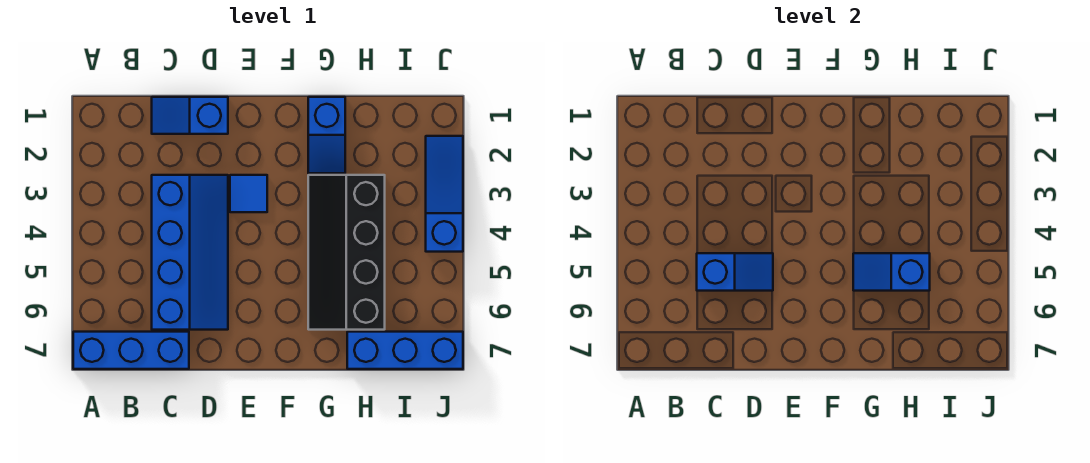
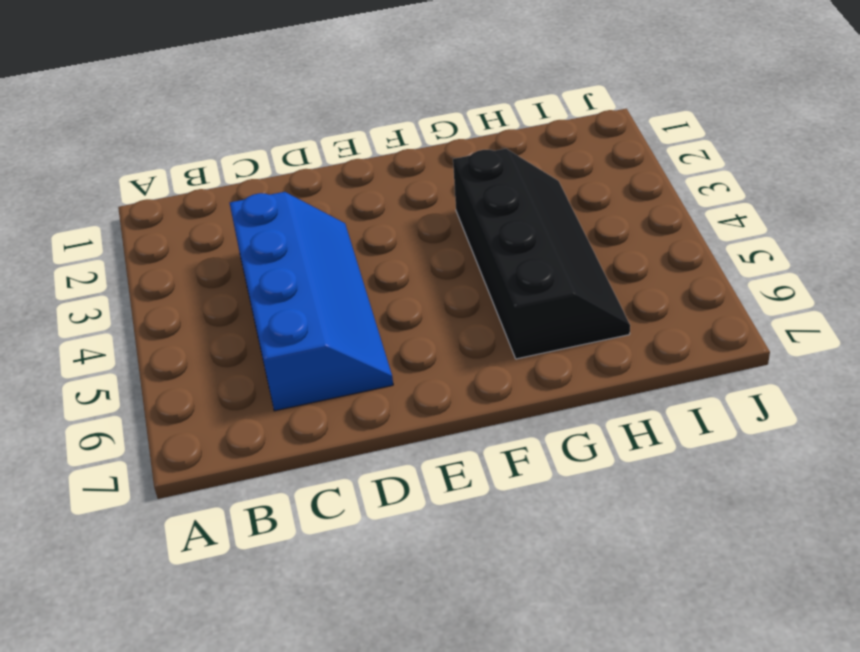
black 2x4 slope [453,149,630,359] -> black 2x4 slope turned to [308,175,385,330]
none -> blue 1x3 brick [73,332,189,369]
none -> blue 1x2 slope [152,97,228,134]

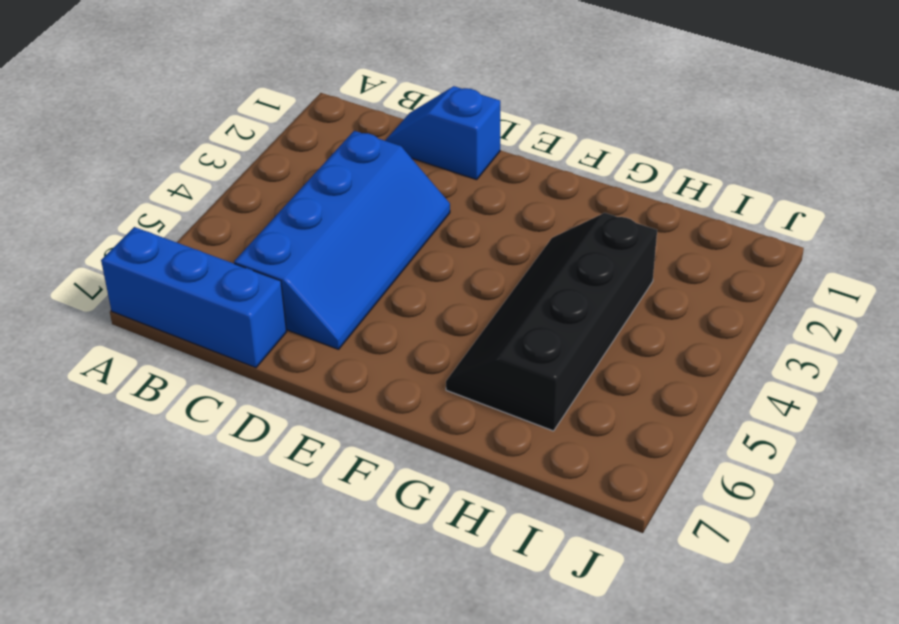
none -> blue 1x1 tile [230,175,267,212]
none -> blue 1x2 slope [308,97,345,173]

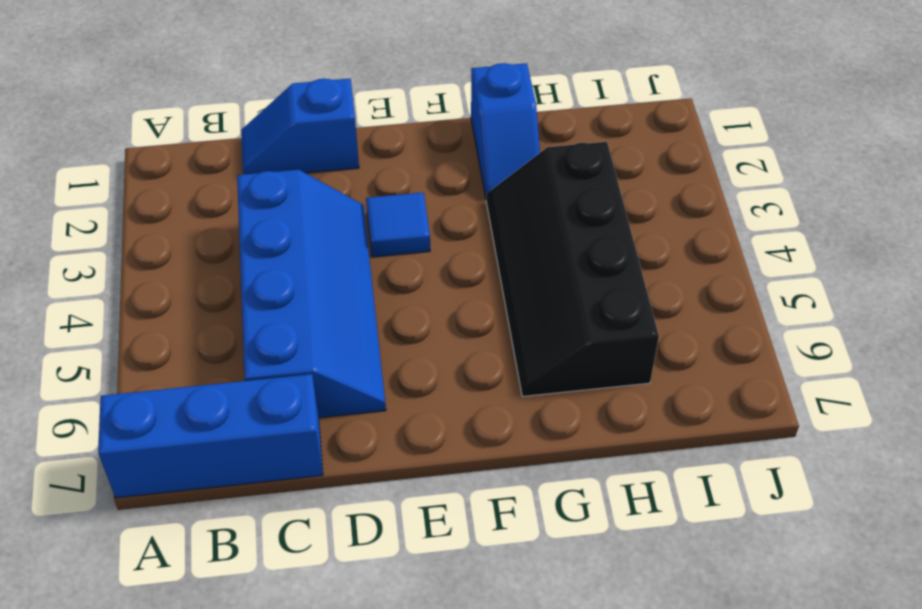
none -> blue 1x3 brick [347,332,463,369]
none -> blue 1x3 slope [426,136,463,252]

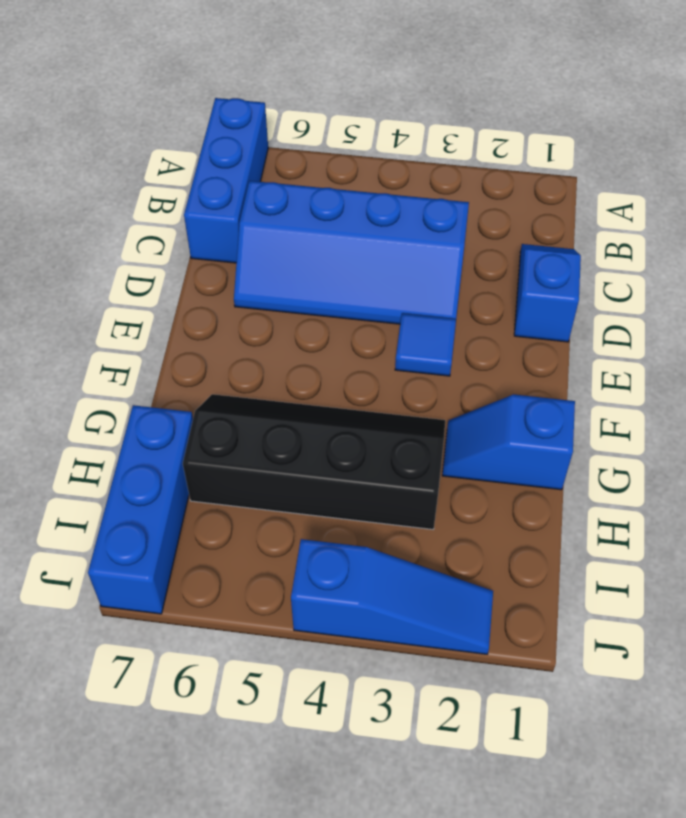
none -> blue 1x2 slope [697,253,773,291]
none -> blue 1x2 slope [853,253,930,291]

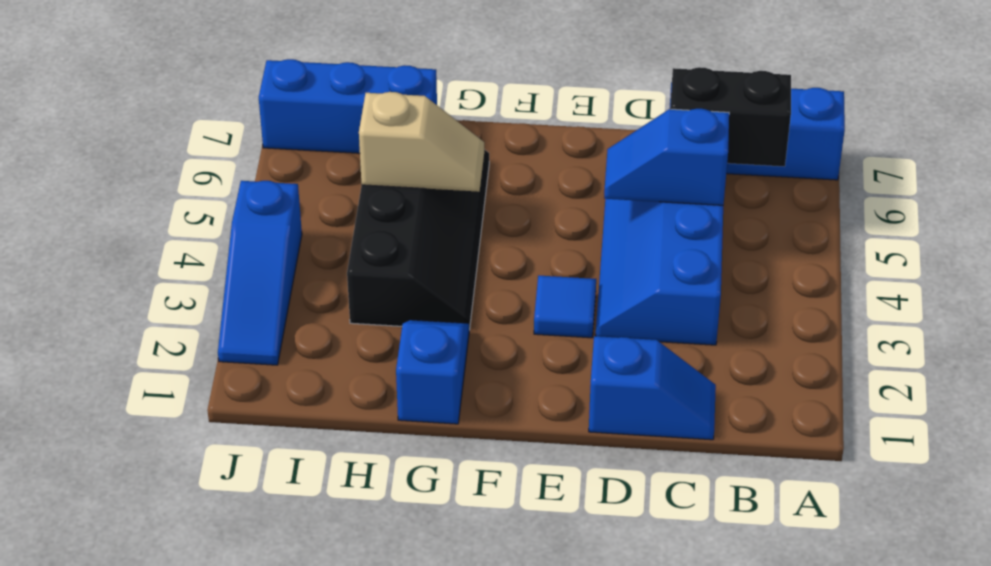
black 1x2 brick [670,67,791,167] -> none
tan 1x2 slope [359,92,484,192] -> blue 1x2 slope [853,253,930,291]

